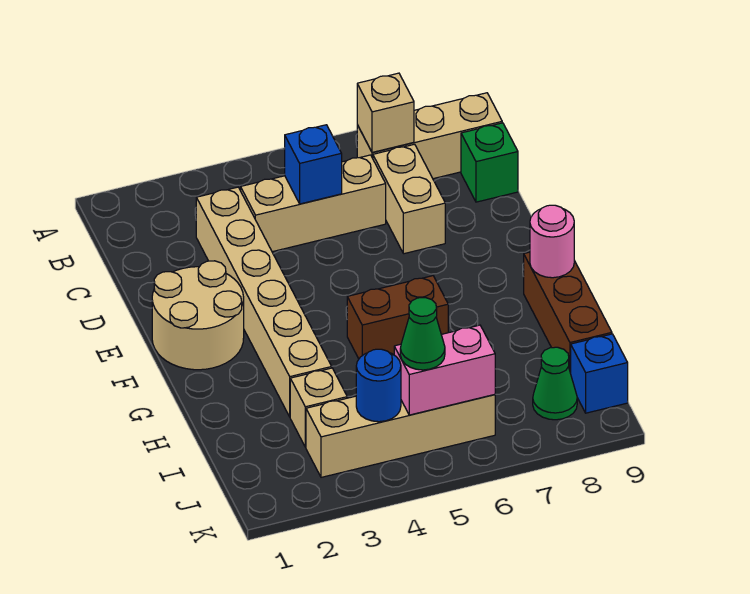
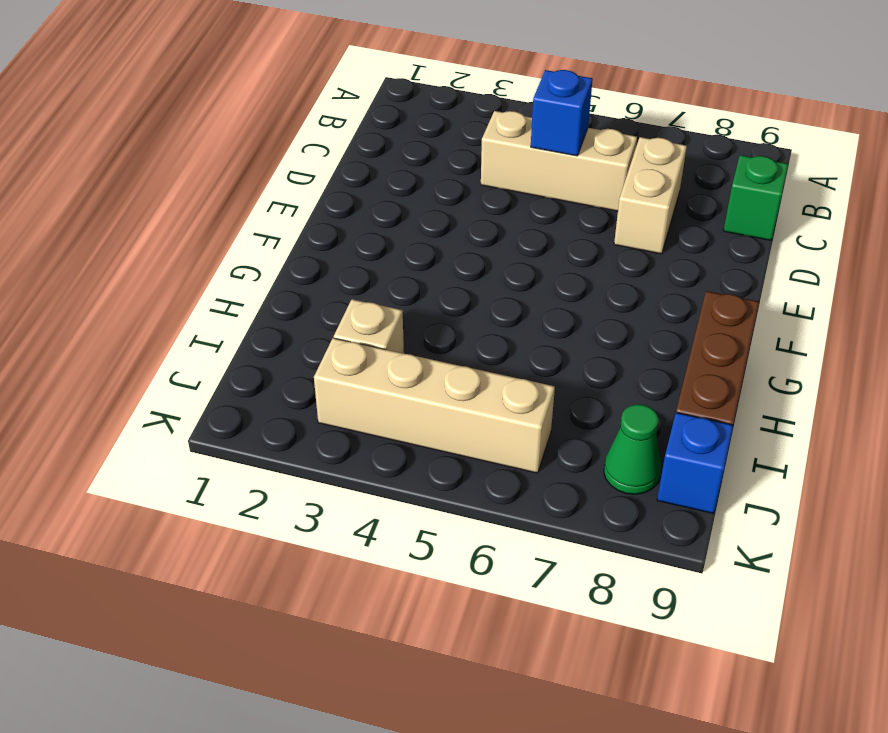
none -> tan 1x3 brick [357,93,502,179]
none -> tan 1x6 brick [196,187,332,417]
none -> tan 2x2 round brick [152,261,244,370]

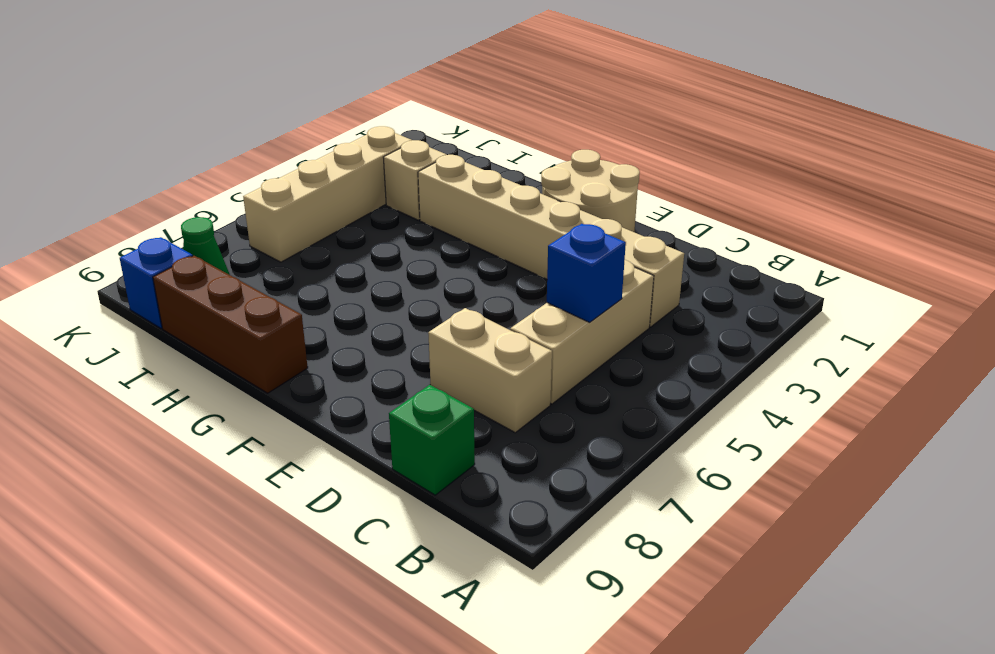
none -> tan 1x3 brick [357,93,502,179]
none -> brown 1x2 brick [347,276,448,359]
none -> tan 1x1 brick [357,73,414,152]

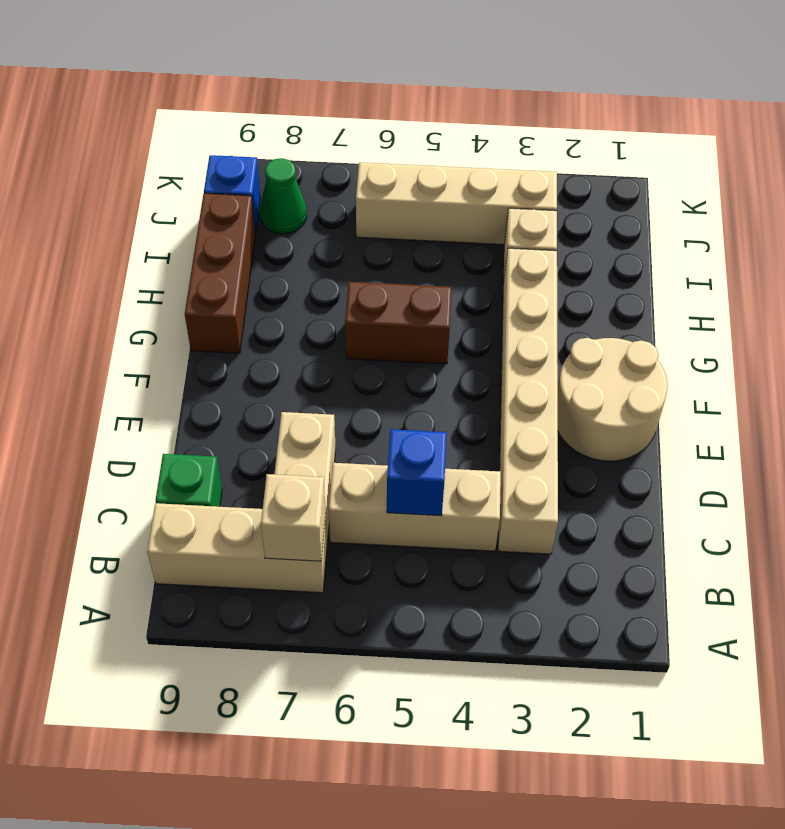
none -> pink 1x1 round brick [530,205,574,278]
none -> blue 1x1 round brick [356,349,401,422]
none -> pink 1x2 brick [394,325,495,415]

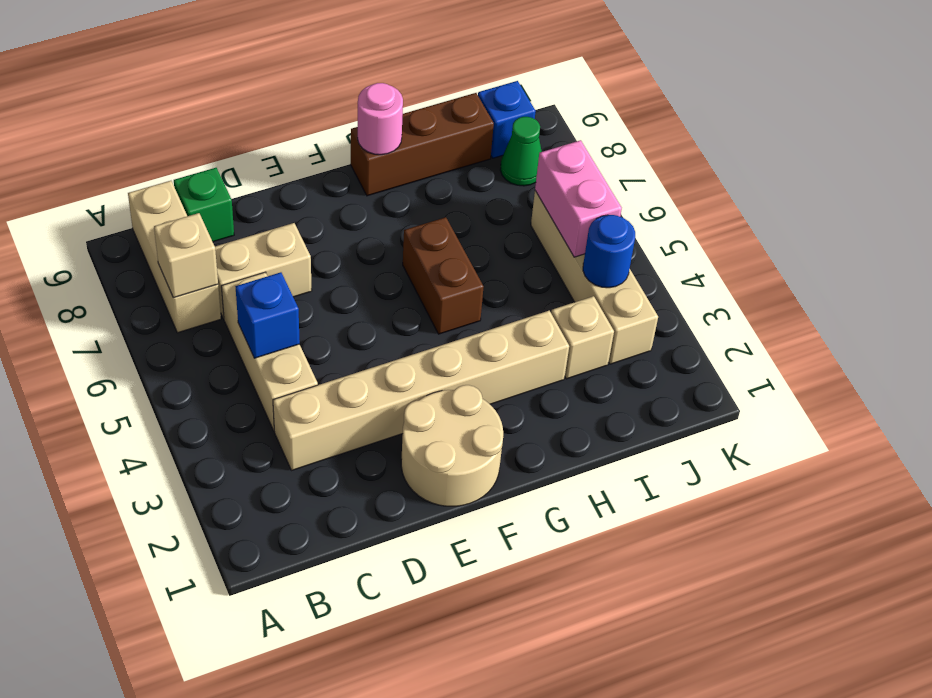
none -> green 1x1 cone [400,298,445,370]

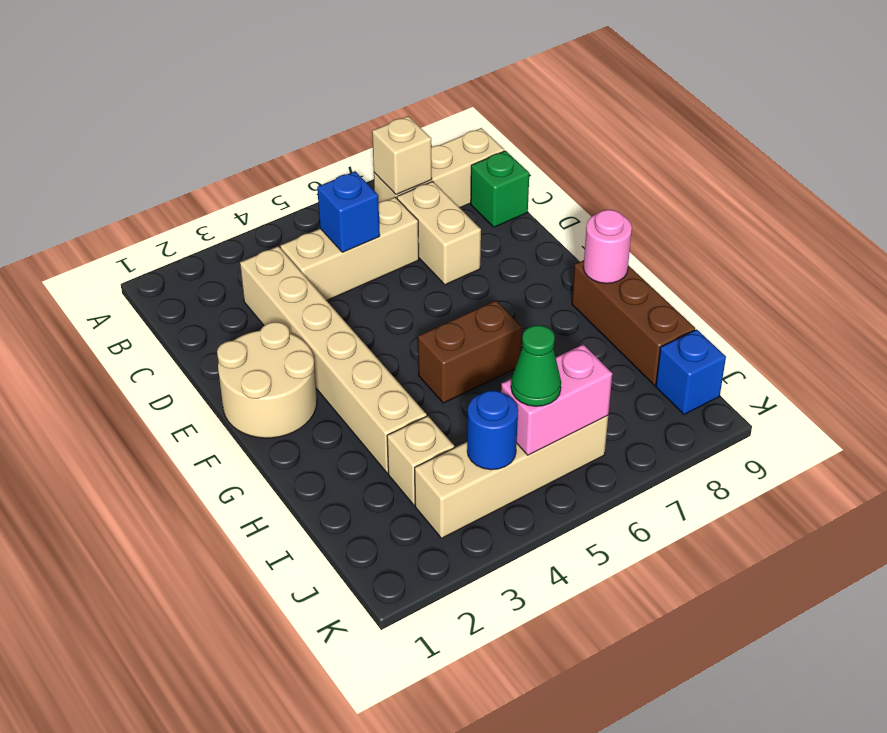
none -> green 1x1 cone [533,347,577,420]

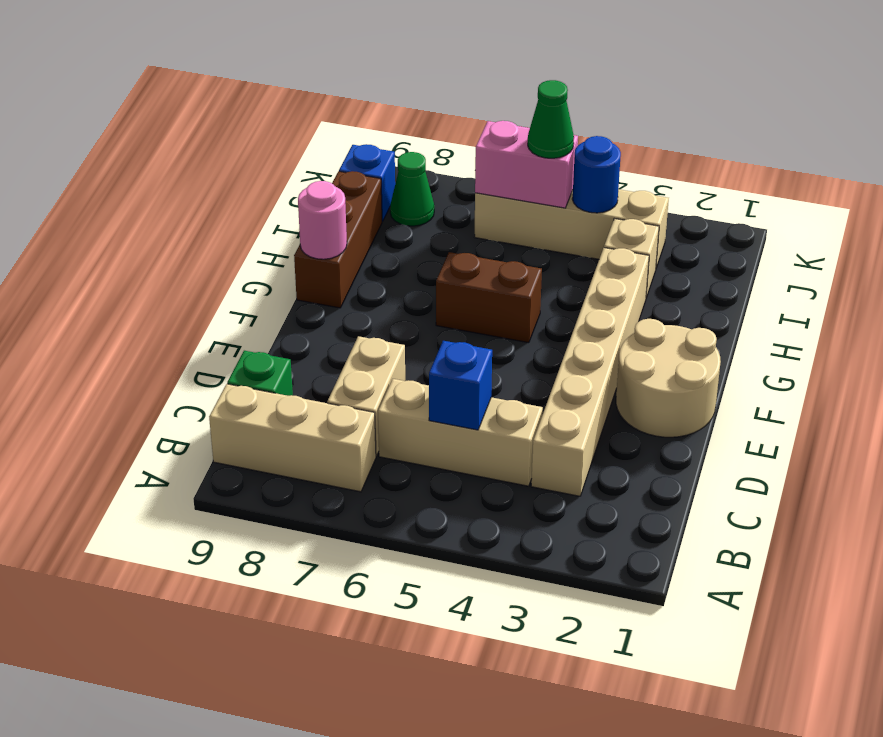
none -> tan 1x1 brick [357,73,414,152]

